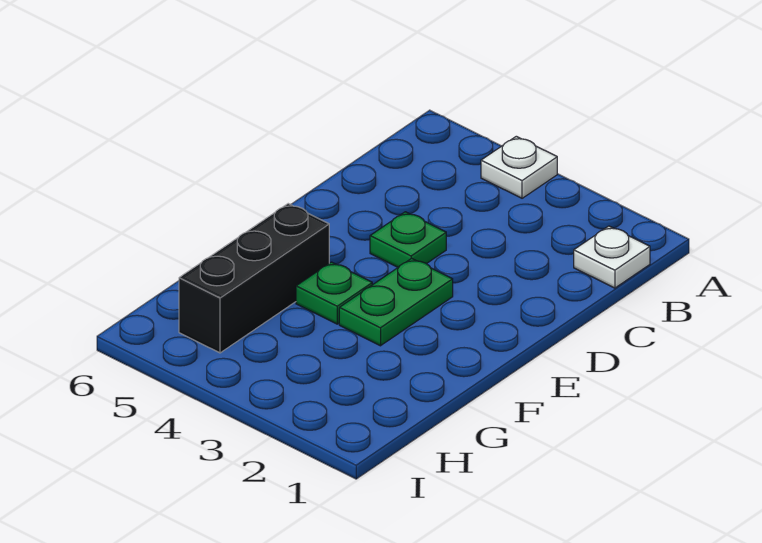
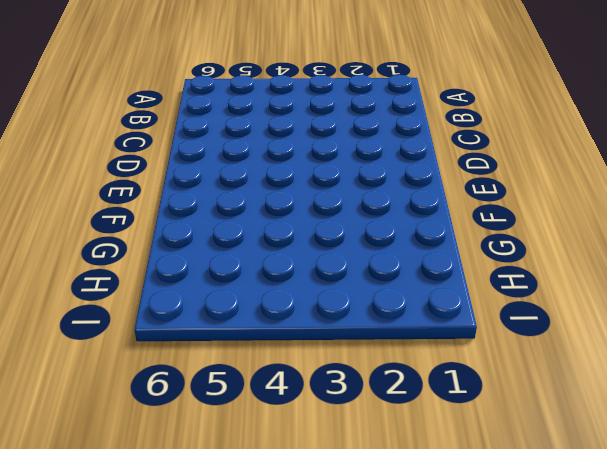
none -> white 1x1 plate [481,136,557,198]
none -> white 1x1 plate [574,226,650,288]

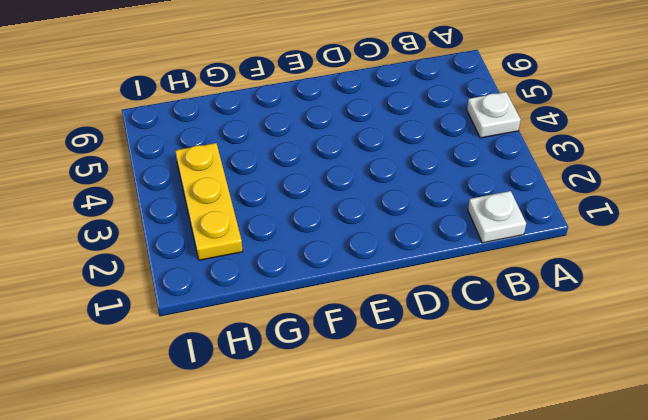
yellow 1x3 plate [175,143,243,260] -> none
none -> green 1x1 plate [370,212,446,267]
none -> green 1x2 plate [339,258,453,346]

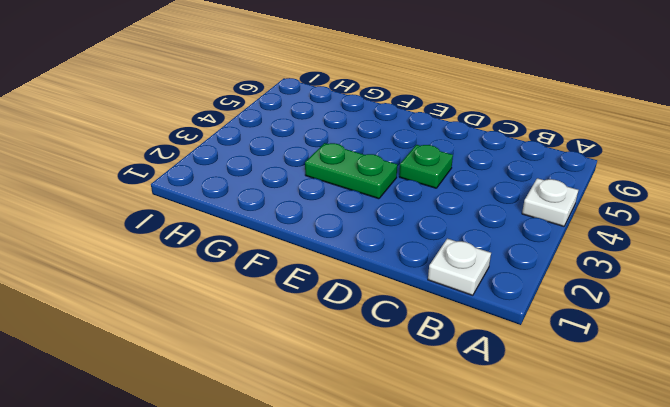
none -> green 1x1 plate [296,262,372,324]
none -> black 1x3 brick [179,204,329,353]

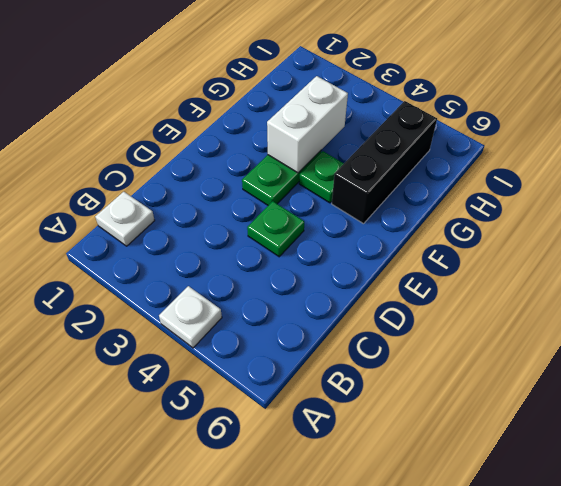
white 1x2 brick [267,76,348,173] -> none

